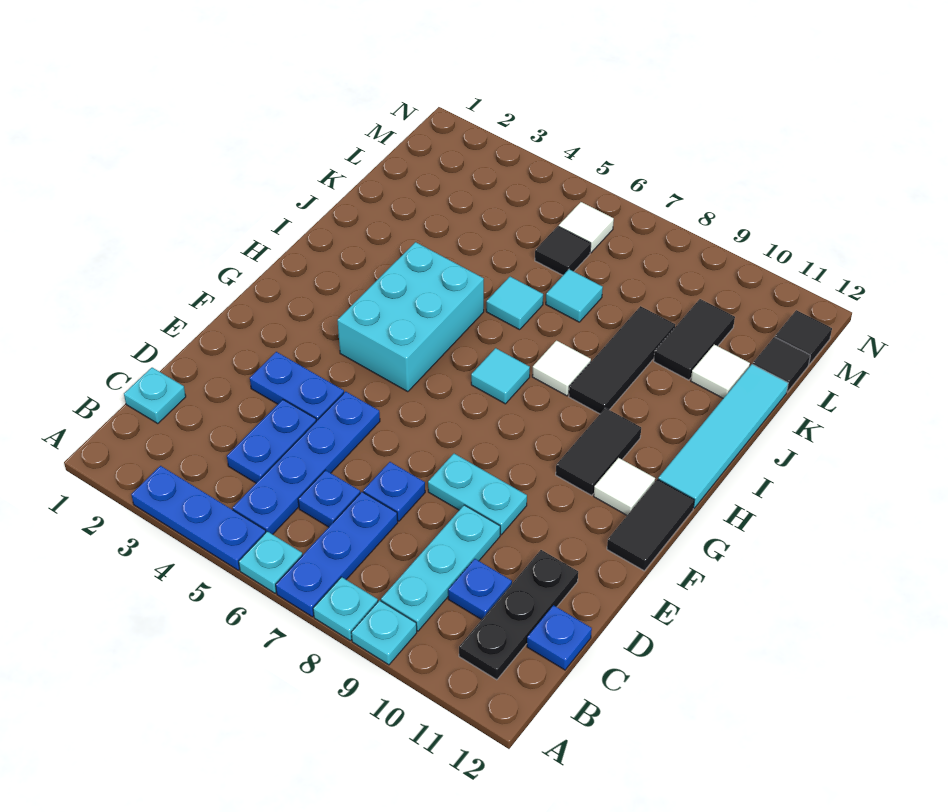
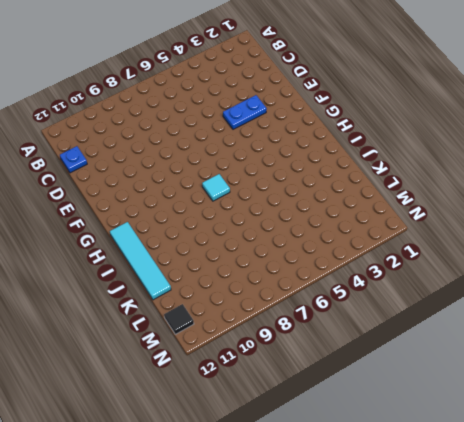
none -> blue 1x3 plate [131,466,266,570]
none -> cyan 1x1 plate [239,531,302,593]
none -> blue 1x3 plate [276,492,398,617]
none -> cyan 1x1 plate [313,577,378,640]

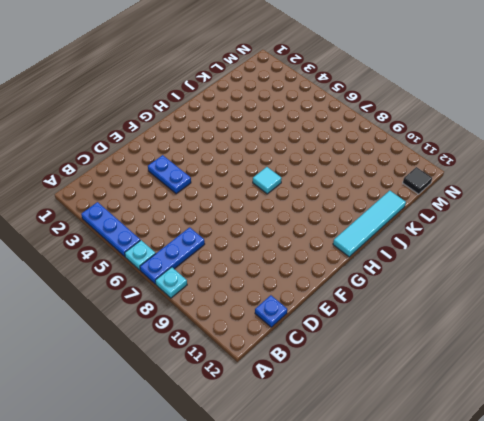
none -> cyan 1x1 plate [351,600,417,665]
none -> blue 1x4 plate [233,391,380,534]
none -> cyan 1x3 plate [381,505,500,631]
none -> black 1x3 plate [459,550,578,680]

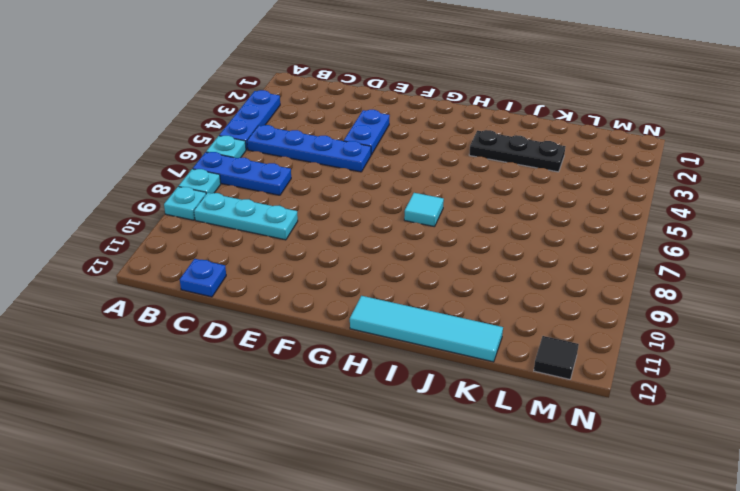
black 1x3 plate [469,130,565,172] -> black 1x3 plate moved to [459,550,578,680]
none -> cyan 1x1 plate [124,368,186,424]
none -> blue 1x2 plate [227,400,316,483]
none -> blue 1x1 plate [298,470,360,527]
none -> blue 1x1 plate [448,559,512,620]

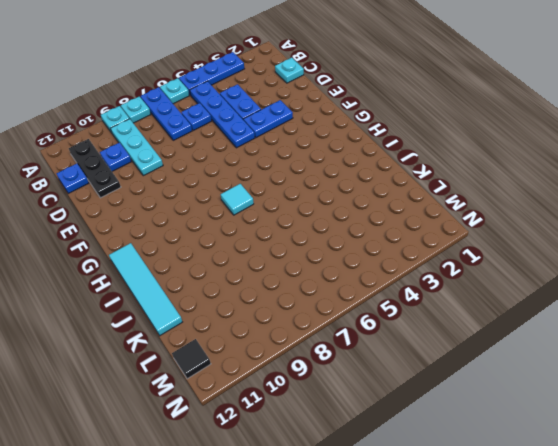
none -> blue 1x1 plate [363,462,425,521]
none -> cyan 1x2 plate [428,454,527,535]
none -> black 1x2 tile [607,479,694,571]
none -> cyan 2x3 brick [337,242,484,392]

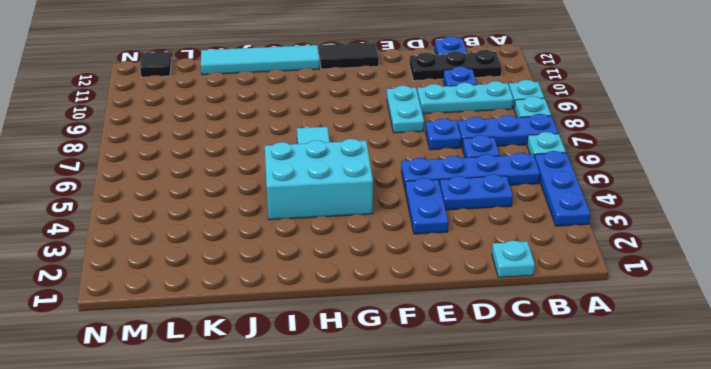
none -> black 1x2 tile [556,408,641,496]
none -> white 1x1 tile [594,458,655,515]
none -> white 1x1 tile [532,341,591,396]
none -> black 1x3 tile [569,306,675,414]

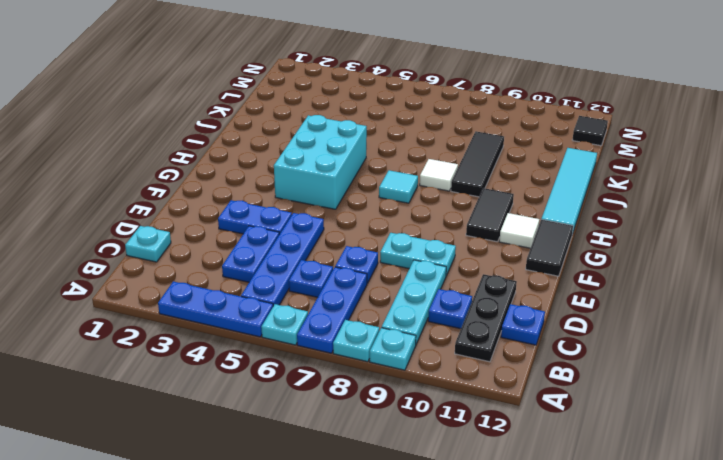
none -> cyan 1x1 tile [486,277,543,330]
none -> cyan 1x1 tile [546,269,603,322]
none -> black 1x2 tile [654,299,735,380]
none -> white 1x1 tile [691,345,750,398]

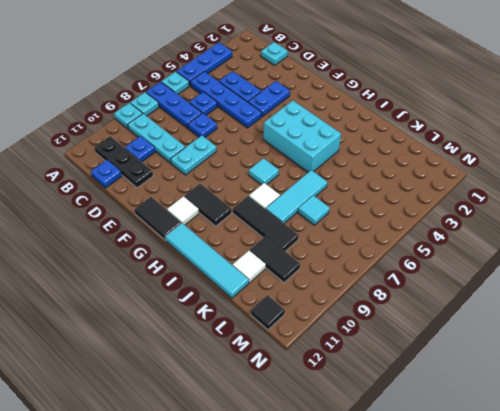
cyan 1x3 tile [266,170,327,223] -> cyan 1x1 tile [486,277,543,330]
none -> black 1x1 tile [535,226,591,275]
none -> black 1x1 tile [753,337,810,392]
none -> white 1x1 tile [559,202,614,253]

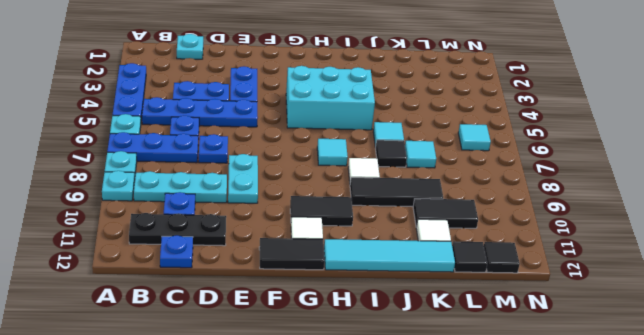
black 1x1 tile [376,140,407,167] -> black 1x1 tile moved to [535,226,591,275]
cyan 1x1 tile [458,124,491,151] -> white 1x1 tile [559,202,614,253]

